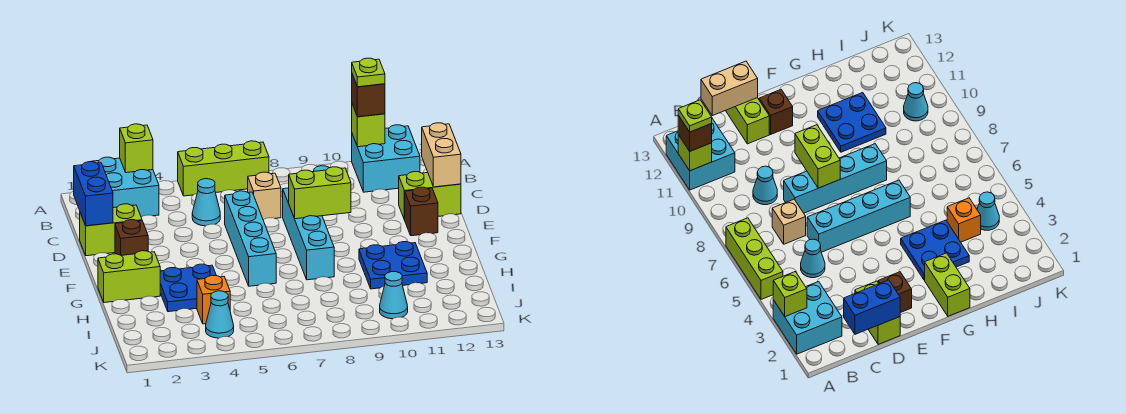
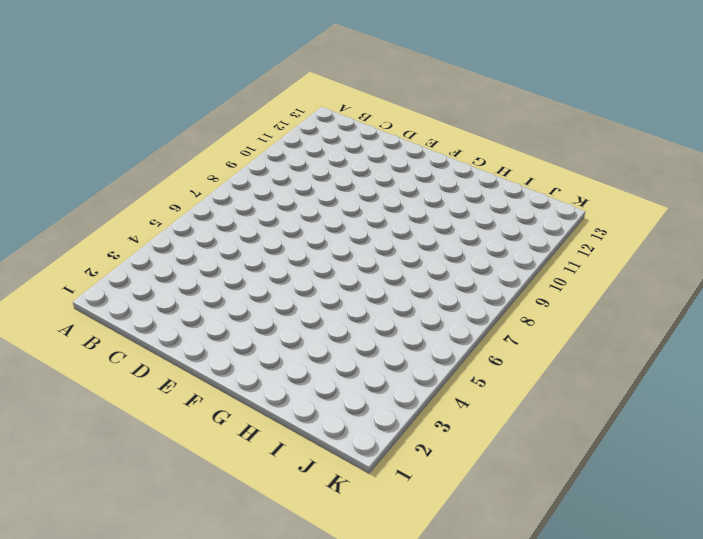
none -> cyan 2x2 brick [91,157,159,217]
none -> lime 1x3 brick [178,141,269,196]
none -> cyan 2x2 brick [352,125,420,192]

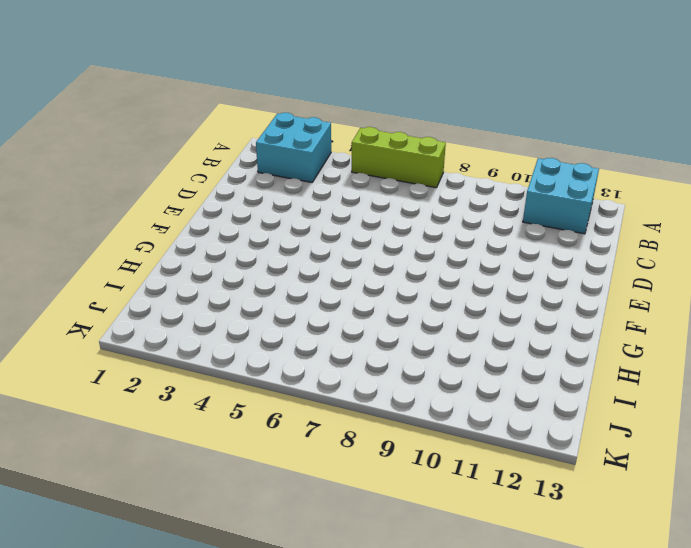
none -> cyan 1x1 cone [192,179,220,226]
none -> tan 1x1 brick [248,172,281,220]
none -> cyan 1x1 cone [753,166,777,205]

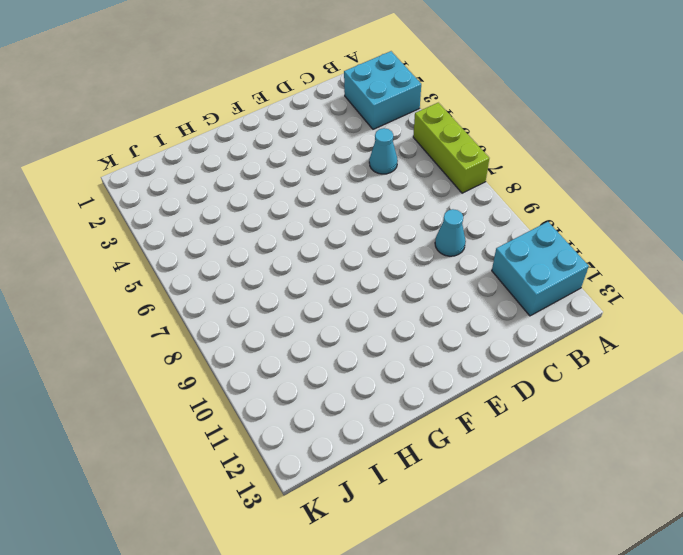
none -> tan 1x1 brick [248,172,281,220]
none -> lime 1x2 brick [80,204,142,256]
none -> cyan 1x4 brick [225,191,276,286]

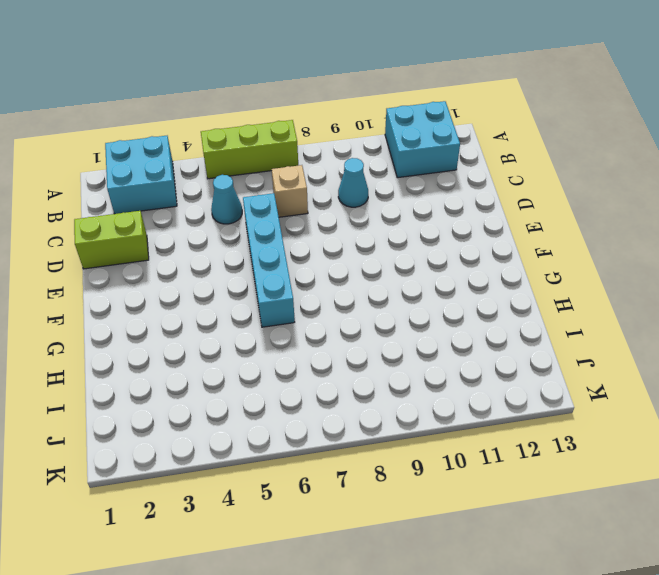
none -> cyan 1x4 brick [283,188,334,280]
none -> lime 1x2 brick [399,172,461,220]
none -> brown 1x1 brick [115,220,148,255]

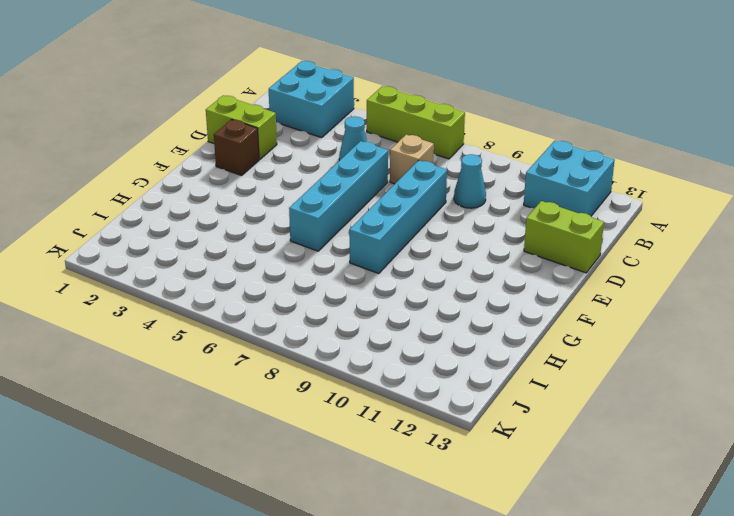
none -> brown 1x1 brick [405,187,438,236]
none -> lime 1x2 brick [98,251,160,303]
none -> blue 2x2 plate [160,264,216,312]

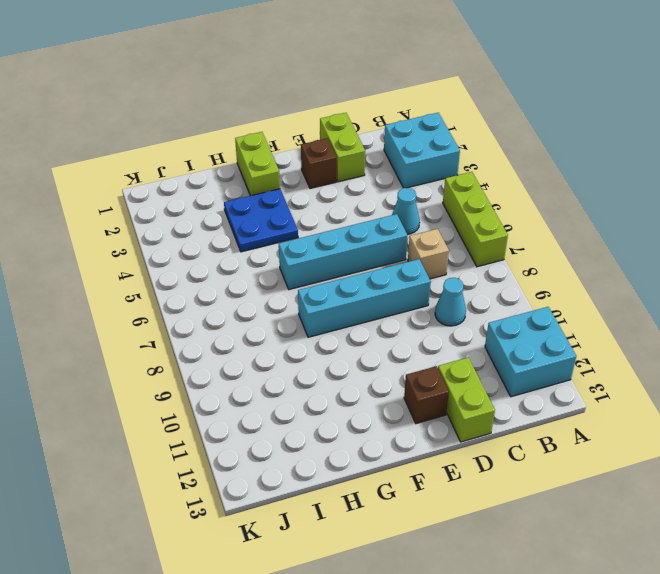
none -> blue 2x2 plate [359,242,427,289]
none -> orange 1x1 brick [197,275,230,324]
none -> cyan 1x1 cone [206,291,234,338]

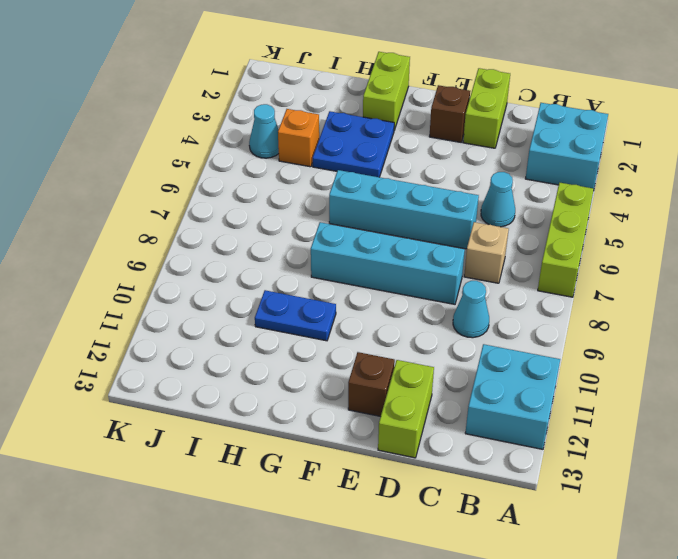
blue 1x2 plate [255,290,336,341] -> blue 2x2 plate [359,242,427,289]
none -> cyan 1x1 cone [380,272,408,319]
none -> lime 1x1 brick [120,124,153,173]
none -> lime 1x1 brick [352,104,385,147]

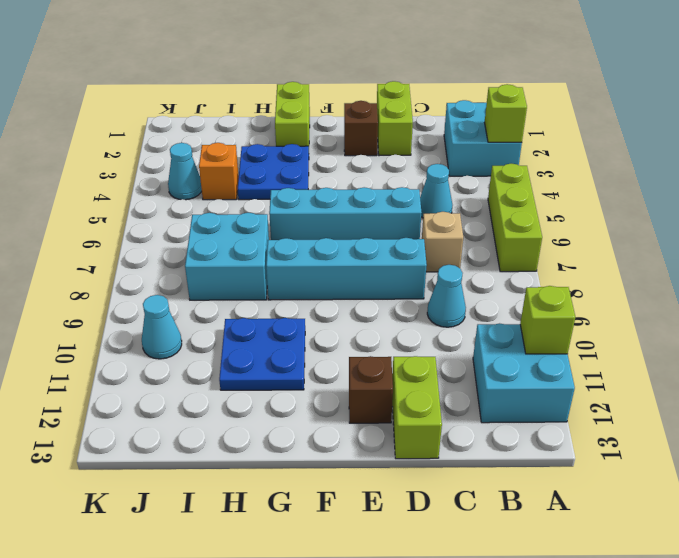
cyan 2x2 brick [185,213,269,300] -> none
none -> blue 1x2 brick [74,162,113,226]
none -> tan 1x2 brick [422,123,461,187]
none -> lime 1x2 brick [289,167,351,219]

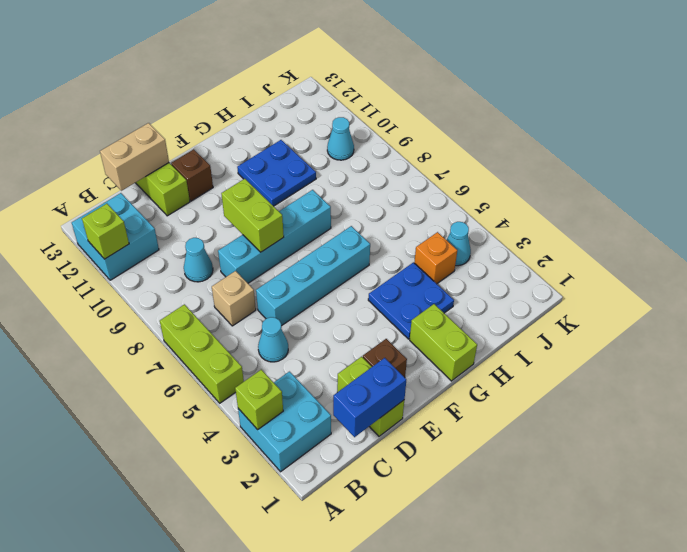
none -> brown 1x1 brick [352,74,385,117]
none -> lime 1x1 plate [352,58,385,87]

